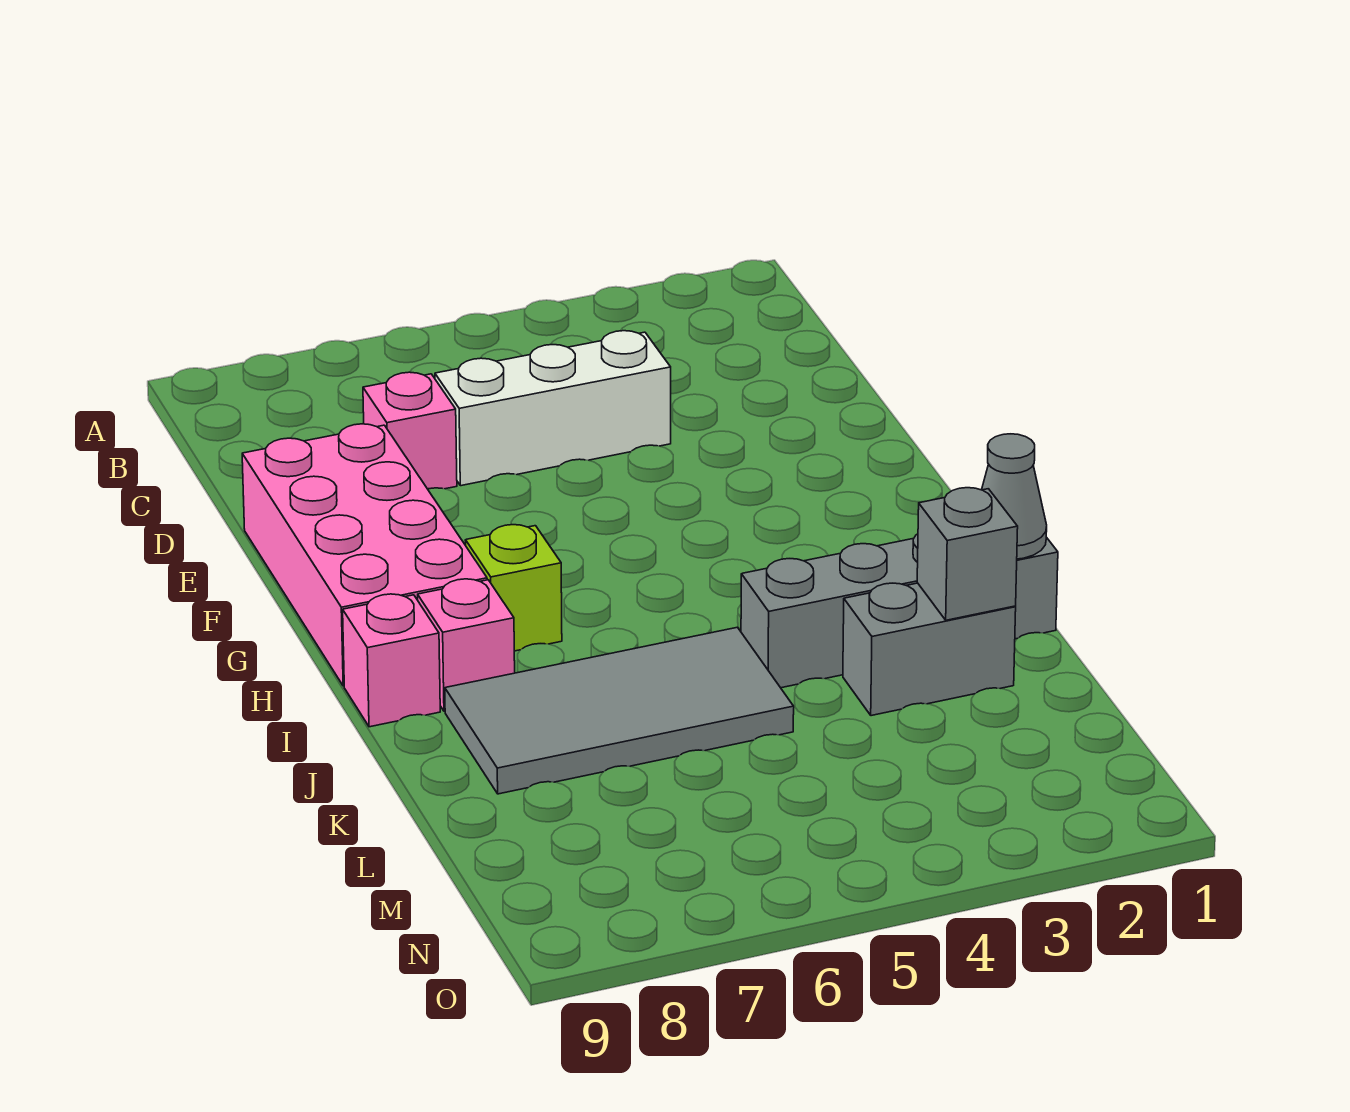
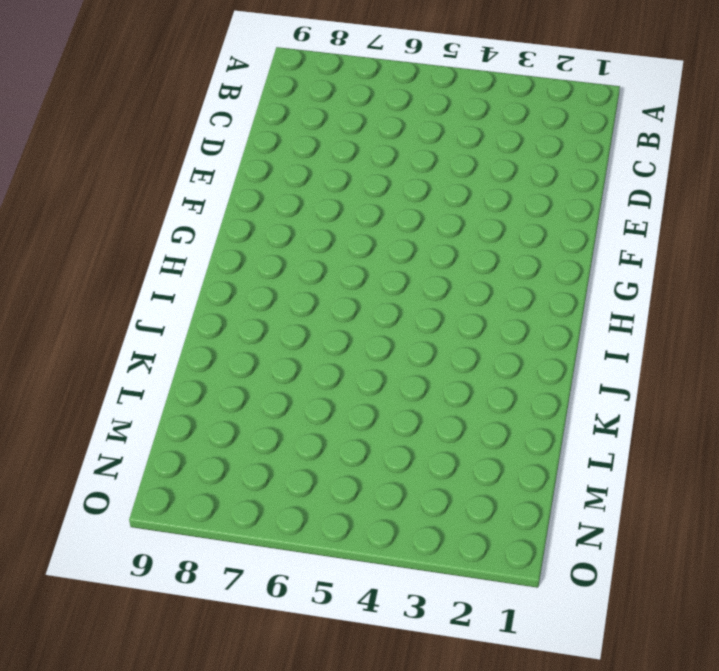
none -> white 1x3 brick [435,331,671,486]
none -> pink 1x1 brick [363,372,457,489]

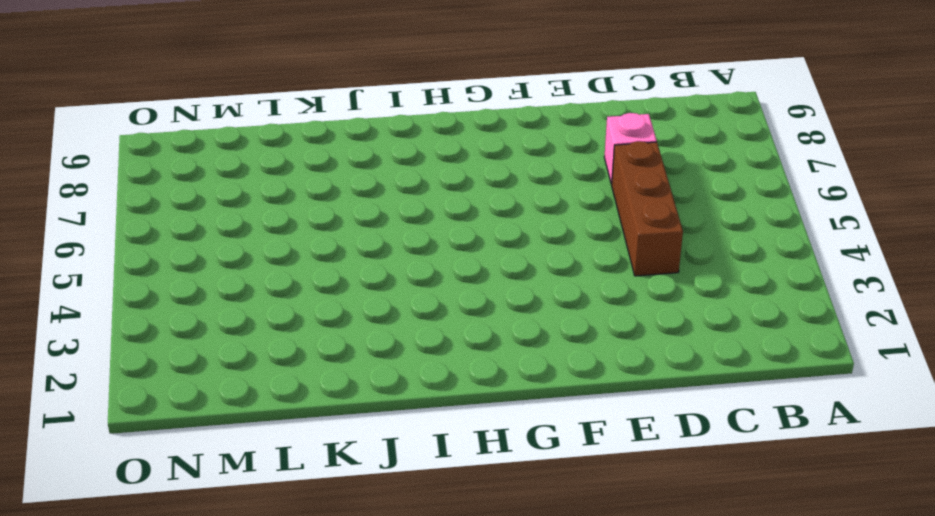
brown 1x3 brick [612,141,683,276] -> white 1x3 brick [435,331,671,486]
none -> pink 2x4 brick [242,424,487,686]
none -> lime 1x1 brick [465,525,562,651]

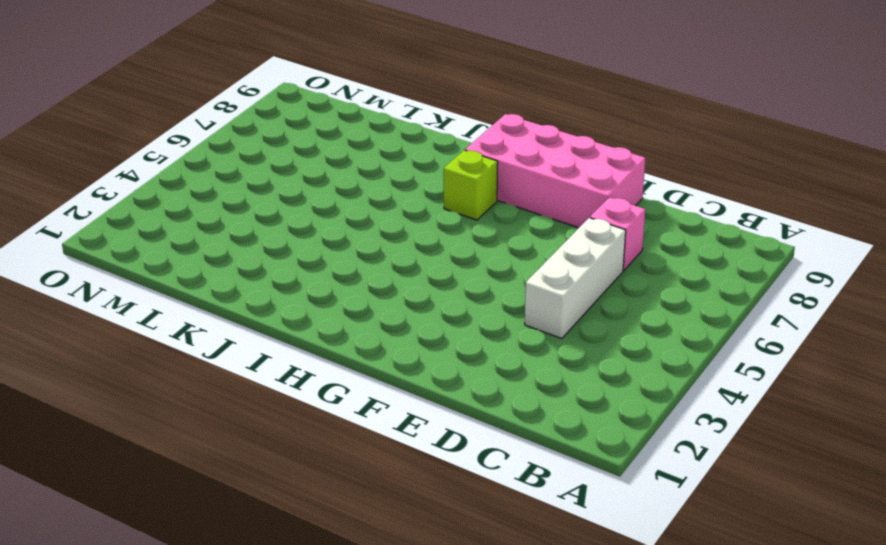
none -> pink 1x1 brick [418,579,515,711]
none -> pink 1x1 brick [343,594,440,727]

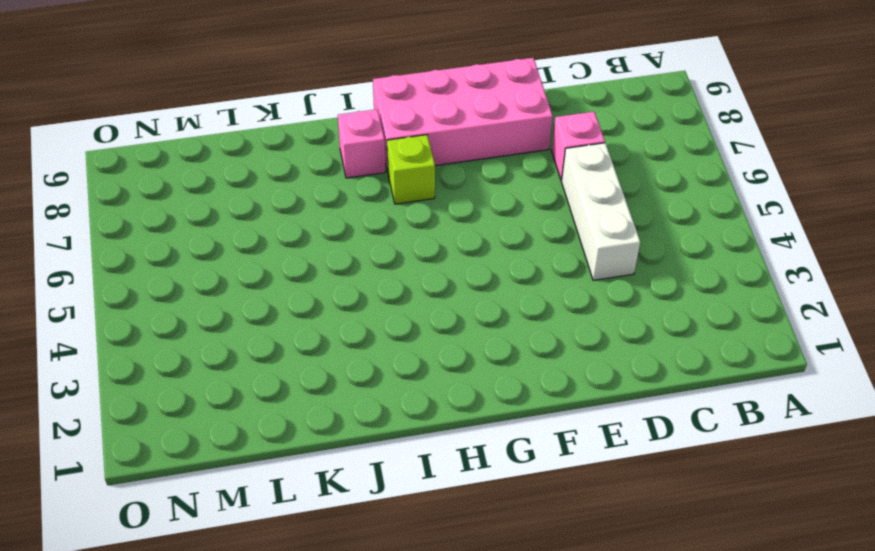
none -> pink 1x1 brick [343,594,440,727]
none -> grey 1x4 brick [741,534,1058,688]

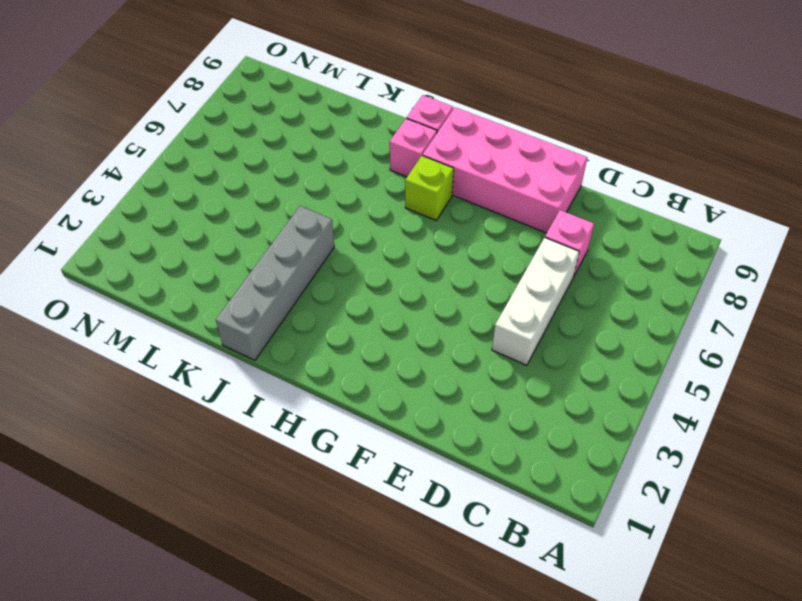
none -> grey 2x4 tile [445,627,794,794]
none -> grey 1x2 brick [843,583,1016,716]

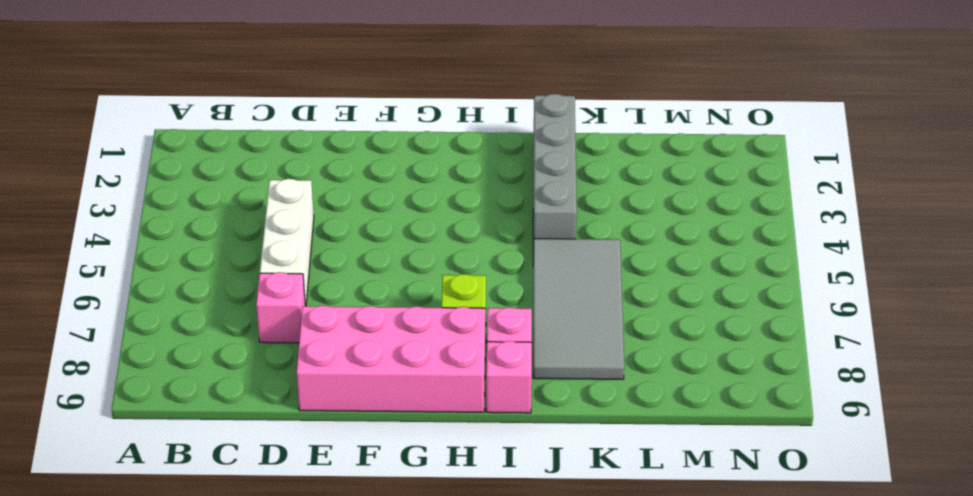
none -> grey 1x2 brick [843,583,1016,716]
none -> grey 1x1 cone [982,434,1047,559]

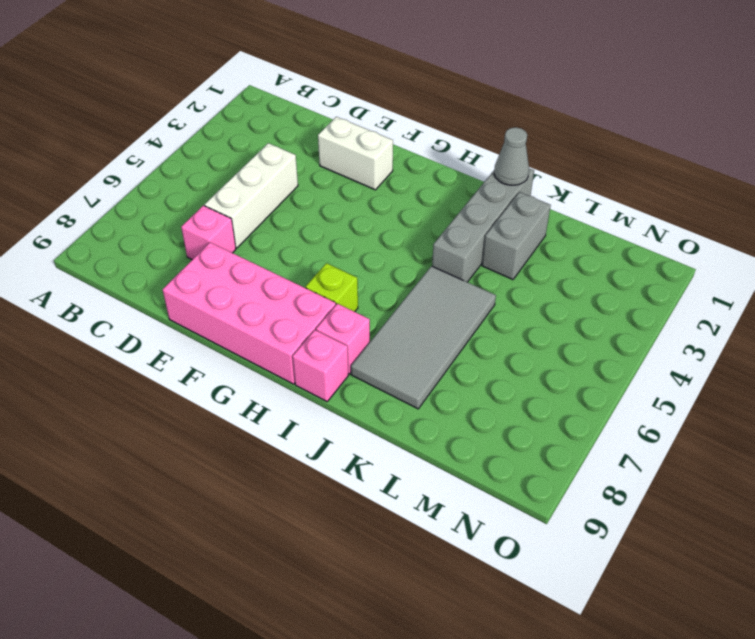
white 1x2 brick [318,117,393,190] -> none
none -> grey 1x1 brick [917,488,1018,620]

